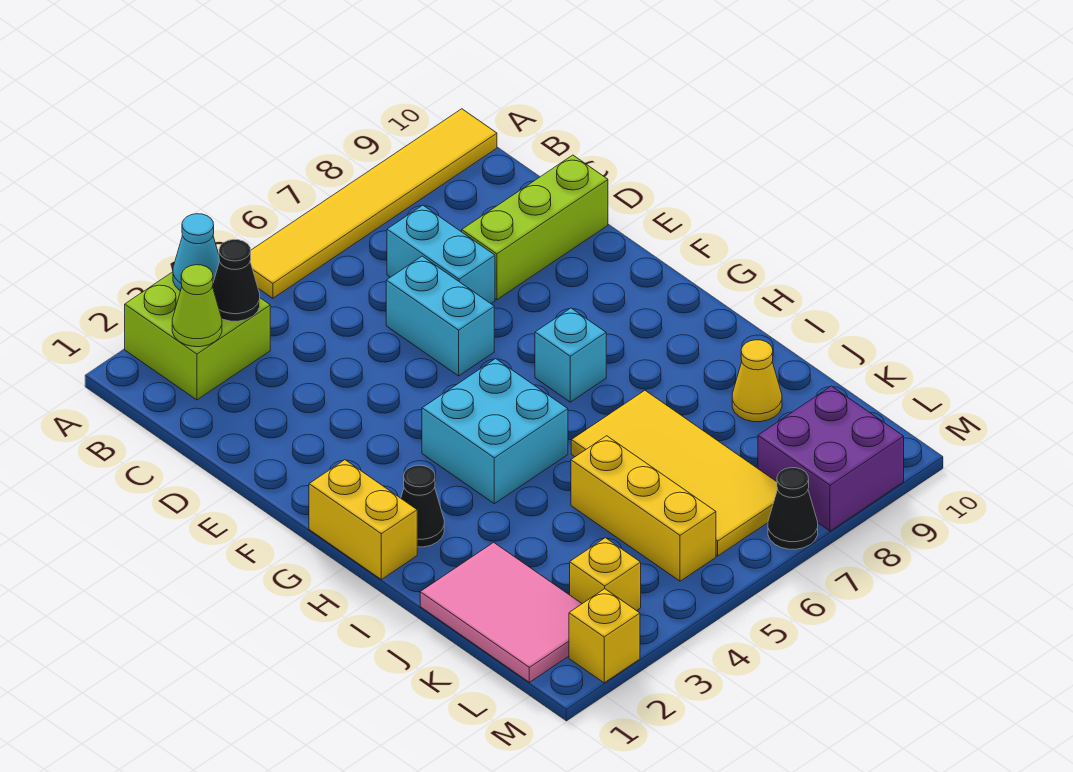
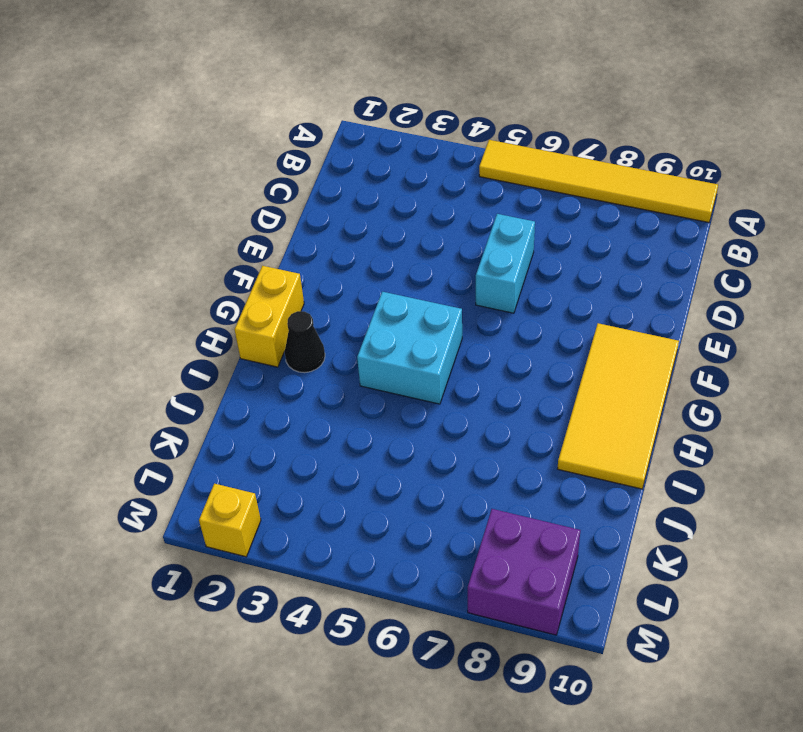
yellow 2x4 tile [558,323,679,489] -> yellow 2x4 tile moved to [571,391,777,556]
none -> lime 2x2 brick [125,272,270,400]
none -> cyan 1x2 brick [387,205,495,304]
none -> lime 1x3 brick [462,155,608,300]

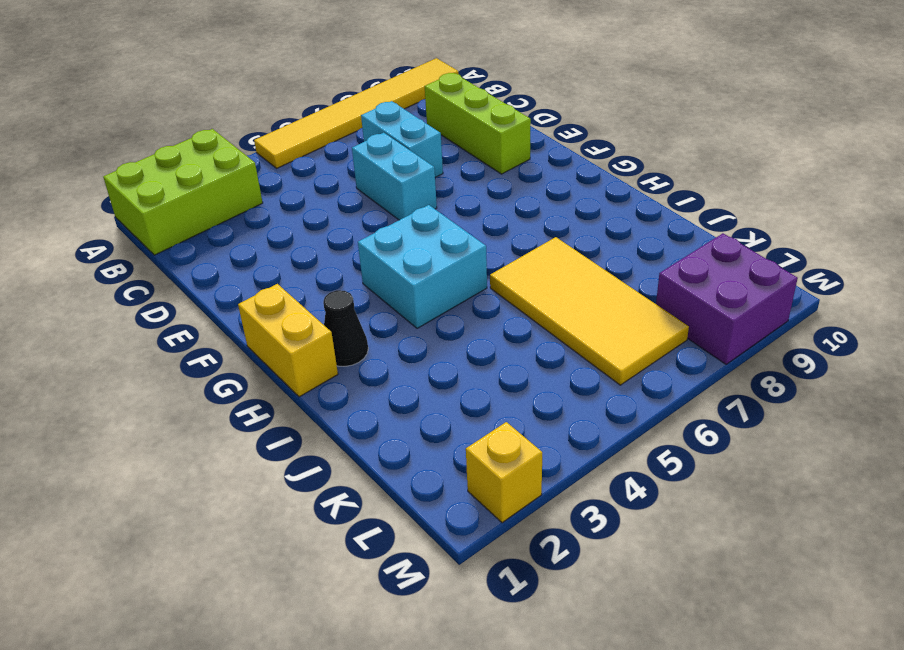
lime 2x3 brick [103,129,263,255] -> lime 2x2 brick [125,272,270,400]
lime 1x3 brick [425,73,531,174] -> lime 1x3 brick turned to [462,155,608,300]
none -> cyan 1x1 brick [535,308,606,402]
none -> pink 2x3 tile [420,542,582,682]
none -> yellow 1x3 brick [571,436,716,581]

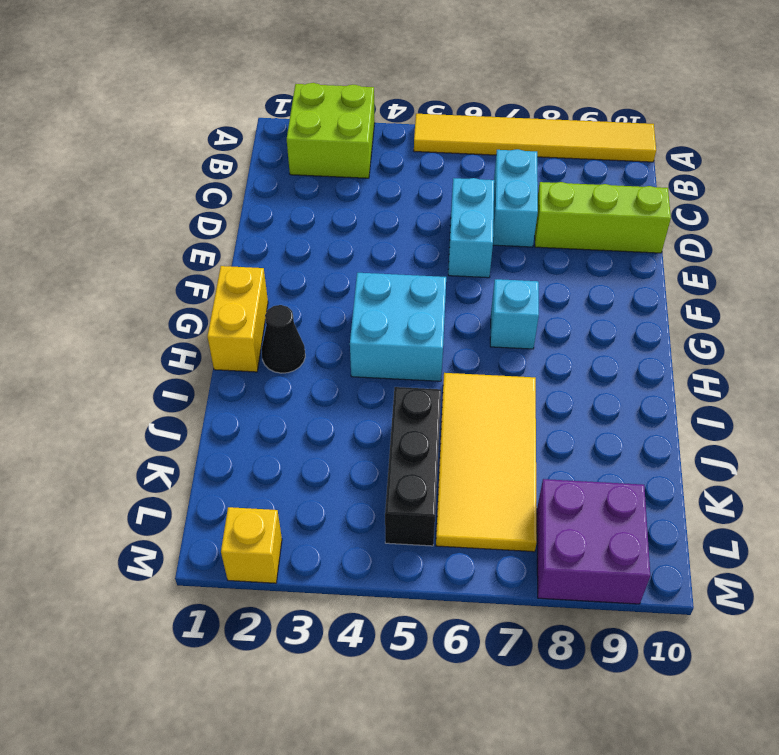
black 1x3 brick [385,387,441,546] -> yellow 1x3 brick [571,436,716,581]
none -> pink 2x3 tile [420,542,582,682]
none -> yellow 1x1 cone [732,340,782,422]
none -> yellow 1x1 brick [570,538,641,611]

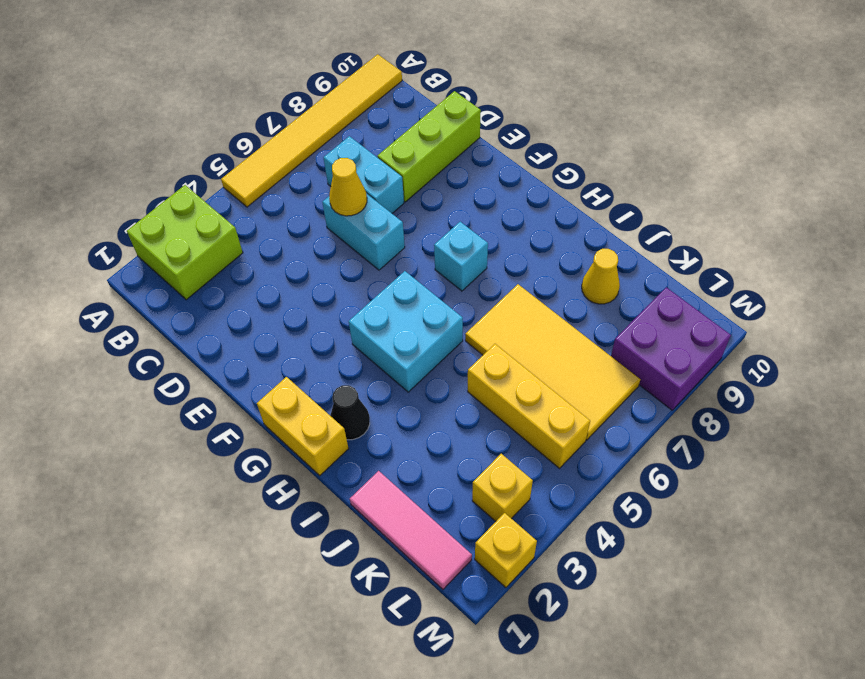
yellow 1x1 cone [329,158,367,216] -> none
pink 1x3 tile [350,471,472,589] -> pink 2x3 tile [420,542,582,682]
none -> black 1x1 cone [768,468,818,549]
none -> cyan 1x1 cone [173,214,220,291]
none -> lime 1x1 cone [172,265,222,347]

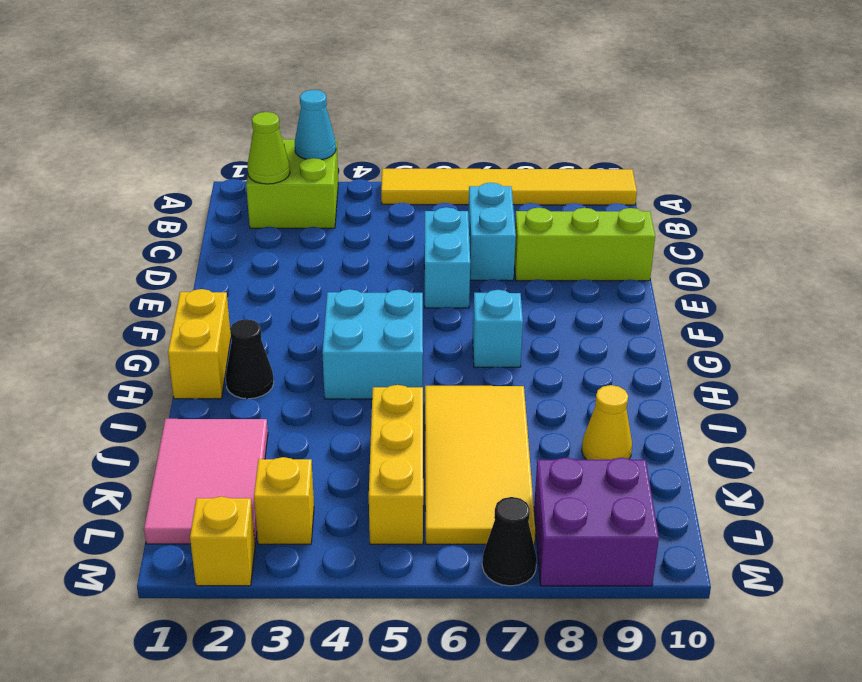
none -> black 1x1 cone [213,239,260,321]

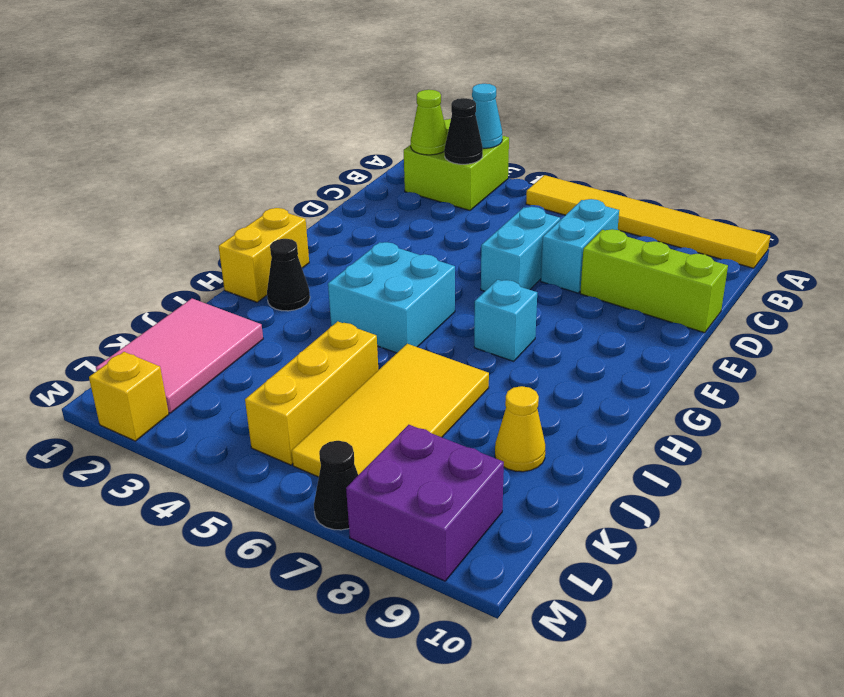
none -> yellow 1x1 brick [570,538,641,611]

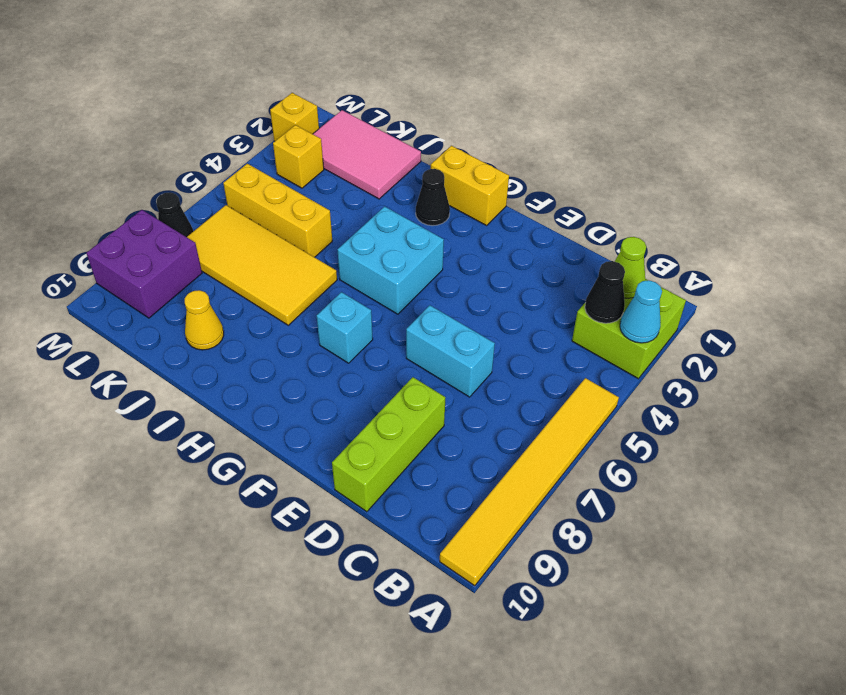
none -> cyan 1x2 brick [387,205,495,304]

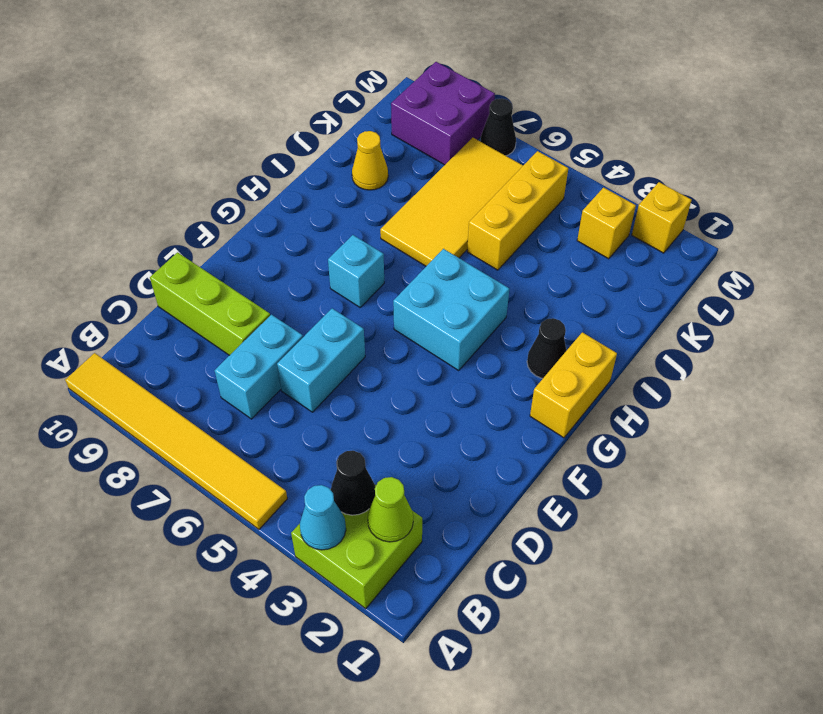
none -> pink 2x3 tile [420,542,582,682]

